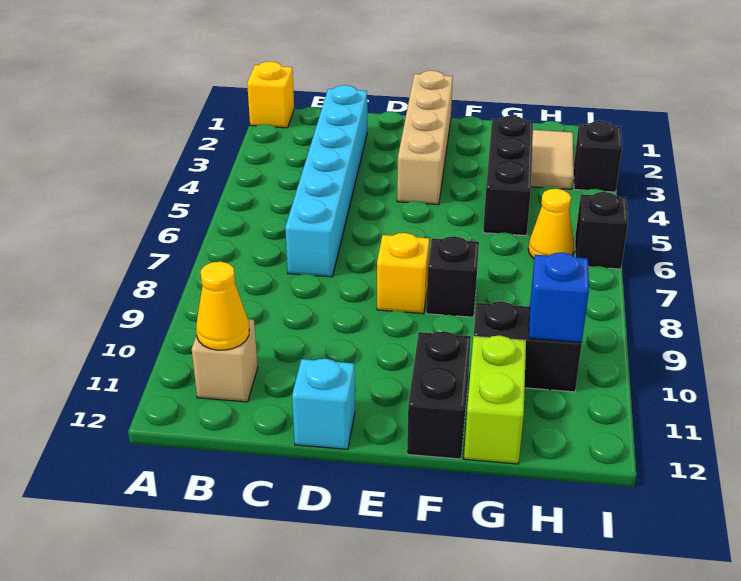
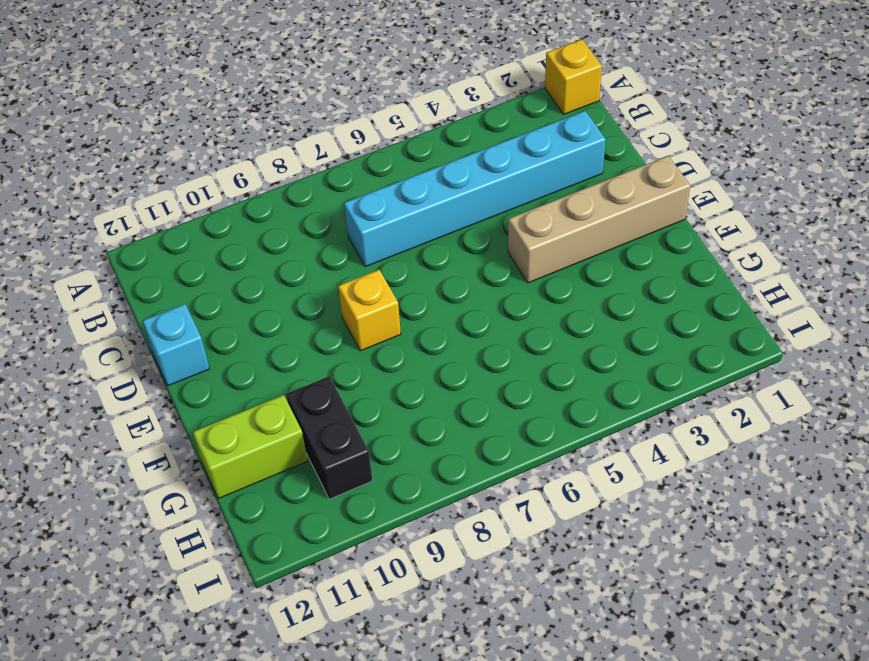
none -> tan 1x1 brick [192,319,258,402]
none -> black 1x1 brick [426,236,479,317]
none -> black 1x2 brick [407,331,471,459]

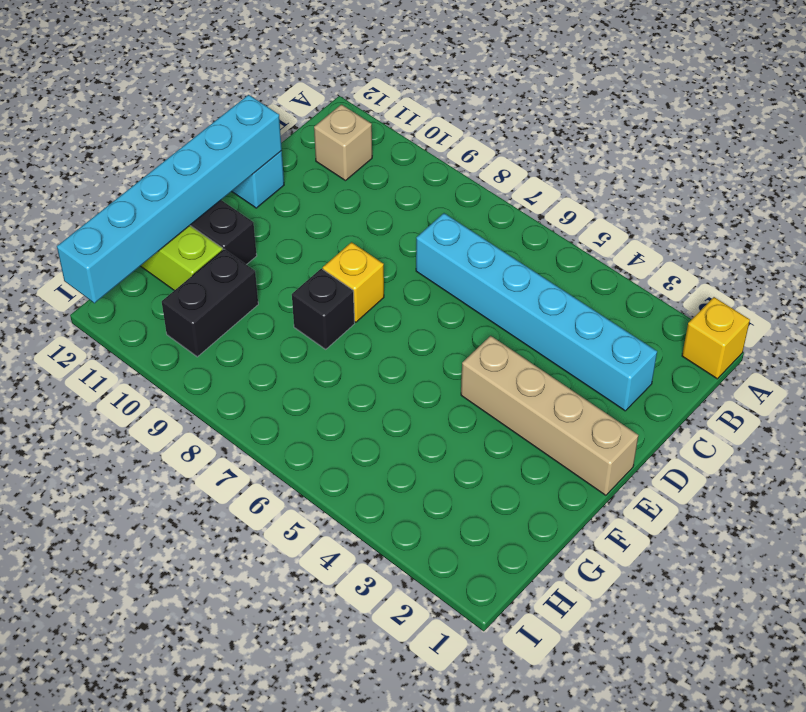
cyan 1x6 brick [57,95,282,303] -> none
none -> black 1x3 brick [483,116,533,236]
none -> tan 1x2 tile [531,130,574,189]
none -> yellow 1x1 cone [528,189,574,259]

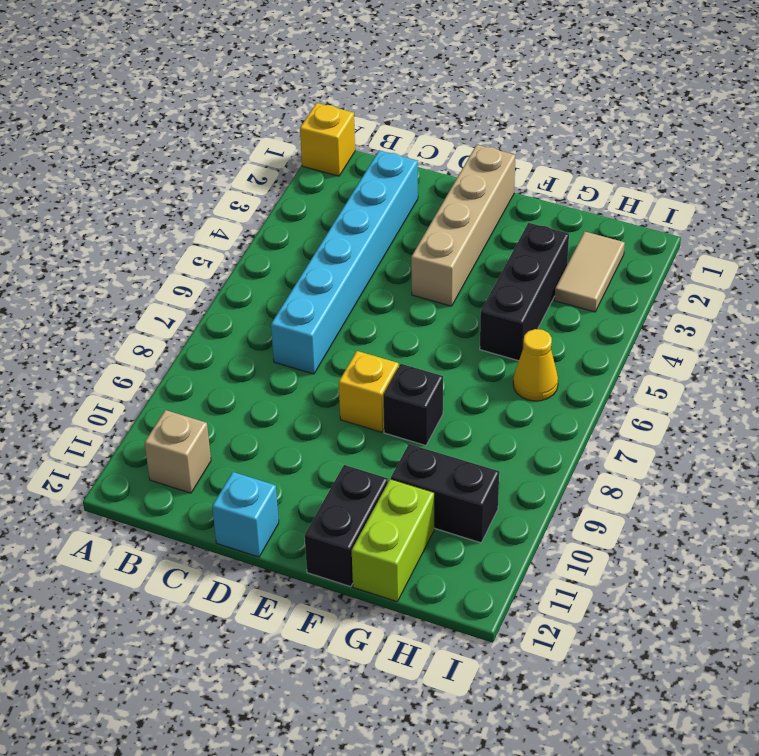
none -> black 1x1 brick [574,121,622,192]
none -> black 1x1 brick [575,192,628,269]
none -> yellow 1x1 cone [196,262,249,350]

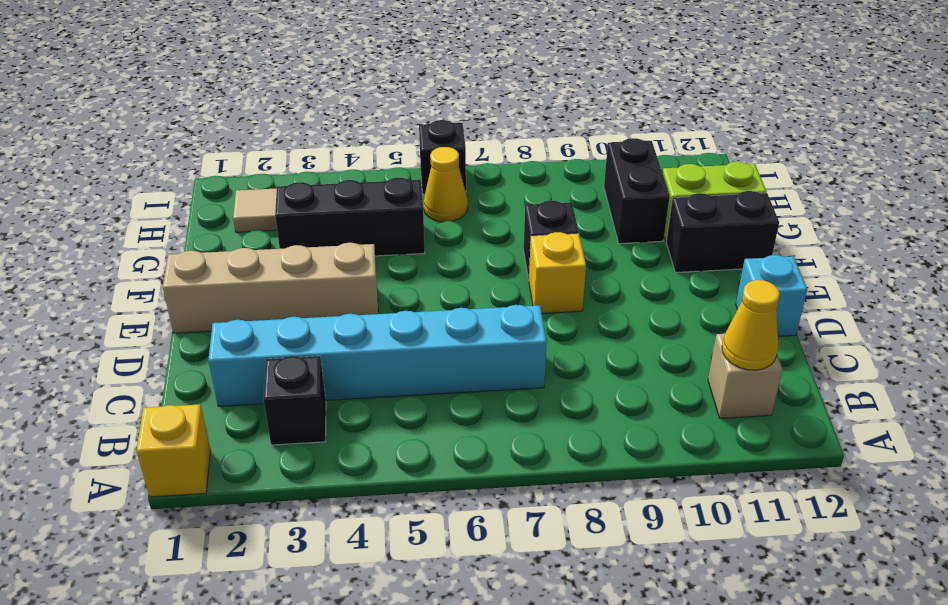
black 1x1 brick [263,356,326,445] -> black 1x1 brick moved to [574,121,622,192]
none -> blue 1x1 brick [529,253,589,342]

